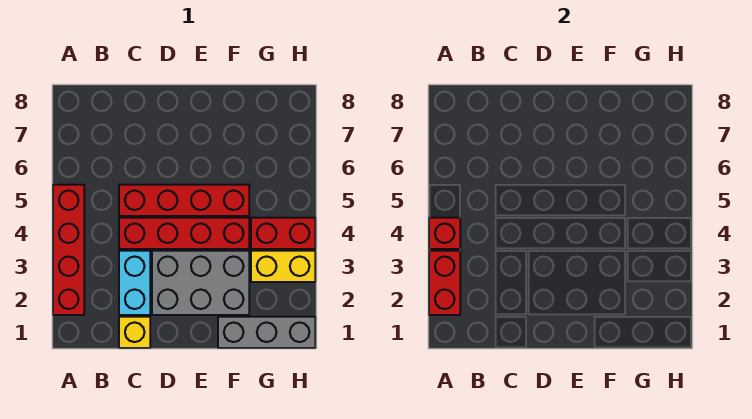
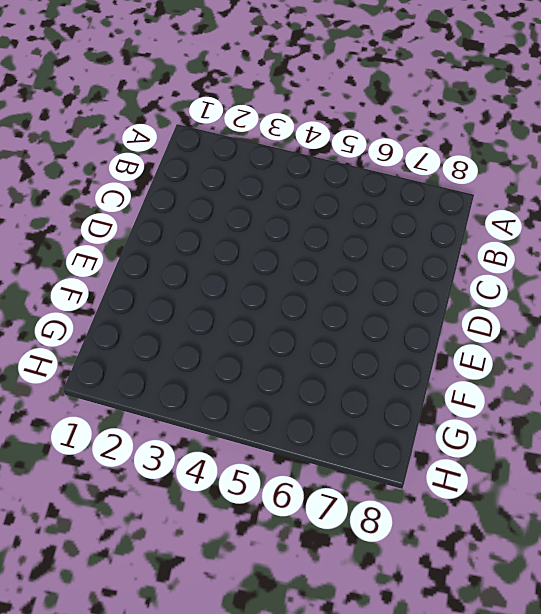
none -> red 1x4 brick [53,185,84,315]
none -> yellow 1x1 brick [119,317,150,348]

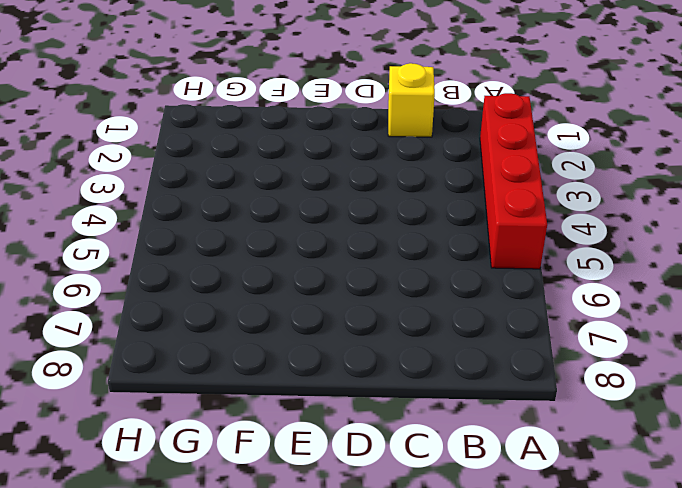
none -> cyan 1x2 brick [119,251,150,315]
none -> red 1x4 brick [119,218,249,249]

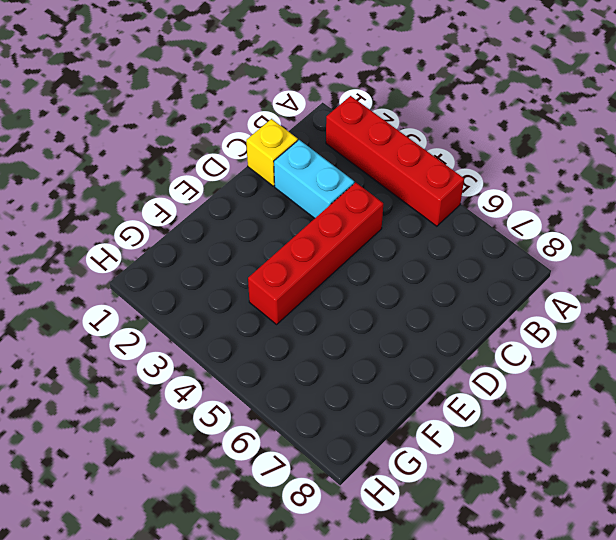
none -> red 1x4 brick [119,185,249,216]
none -> grey 2x3 brick [152,251,249,315]

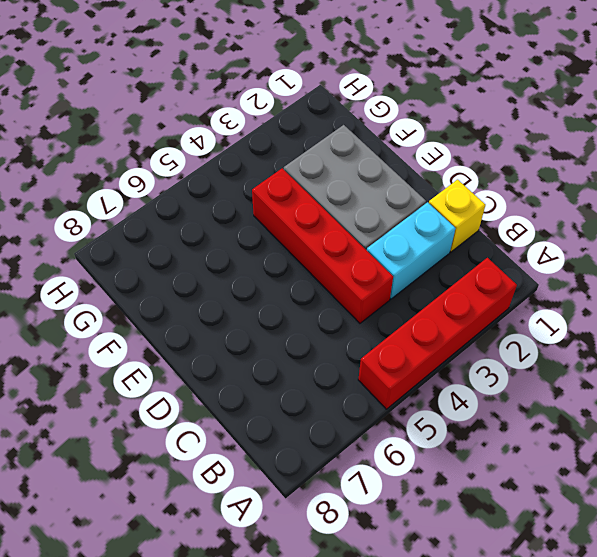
none -> red 1x4 brick [119,185,249,216]
none -> grey 1x3 brick [218,317,315,348]

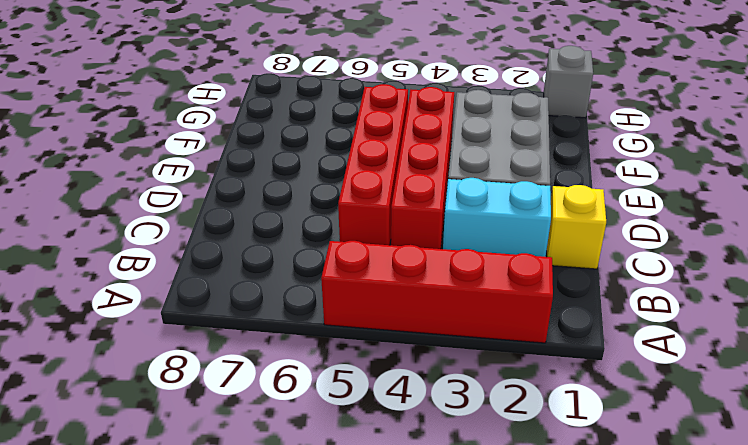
grey 1x1 brick [544,46,593,118] -> grey 1x3 brick [218,317,315,348]
none -> yellow 1x2 brick [251,251,315,282]
none -> red 1x2 brick [251,218,315,249]

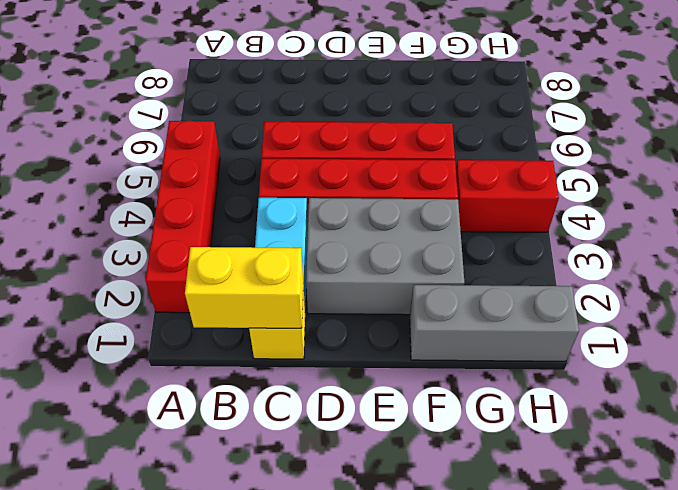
yellow 1x2 brick [185,247,303,328] -> yellow 1x2 brick moved to [251,251,315,282]
none -> red 1x2 brick [429,251,460,315]
none -> red 1x1 brick [429,218,460,249]

